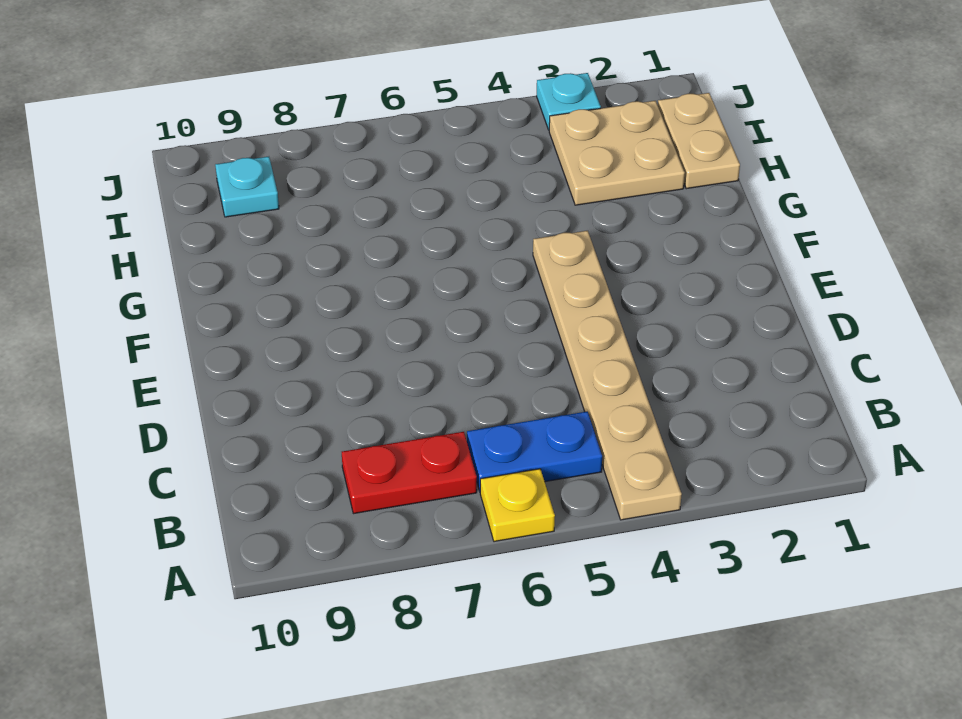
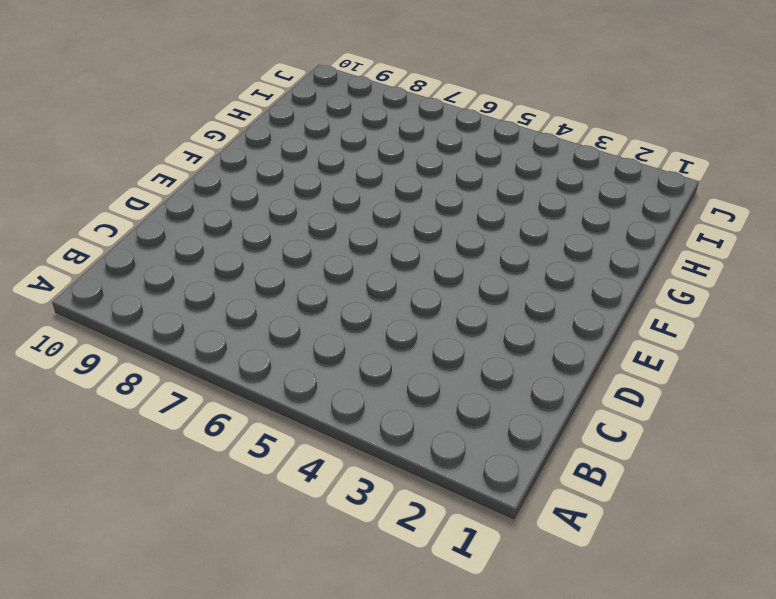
none -> tan 1x6 plate [533,231,682,520]
none -> yellow 1x1 plate [480,469,555,542]

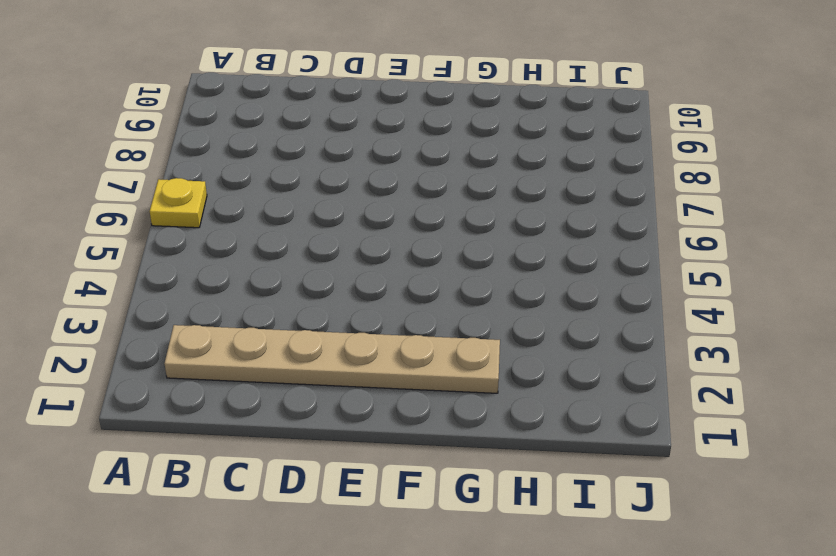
tan 1x6 plate [164,325,500,393] -> tan 1x6 plate moved to [533,231,682,520]
none -> blue 1x2 plate [467,412,602,491]
none -> red 1x2 plate [342,432,477,514]

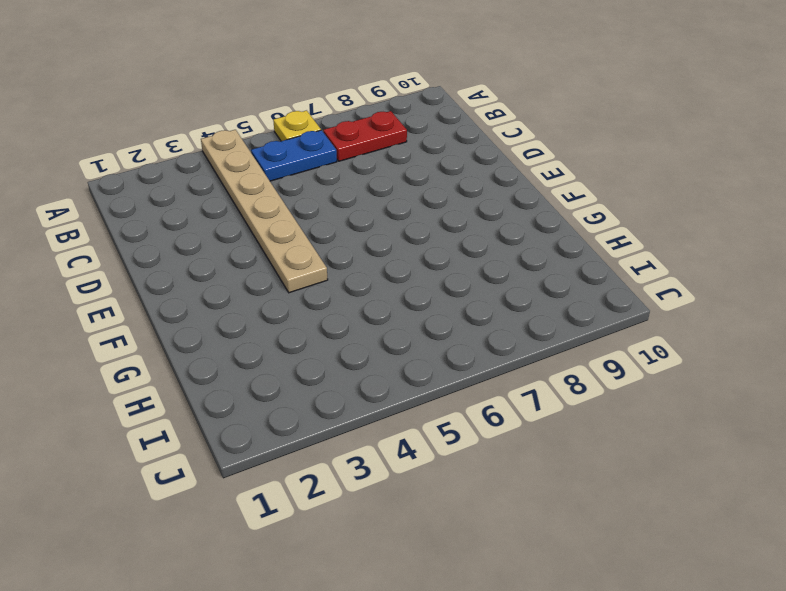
none -> tan 1x2 plate [658,93,740,189]
none -> tan 2x2 plate [549,101,685,205]

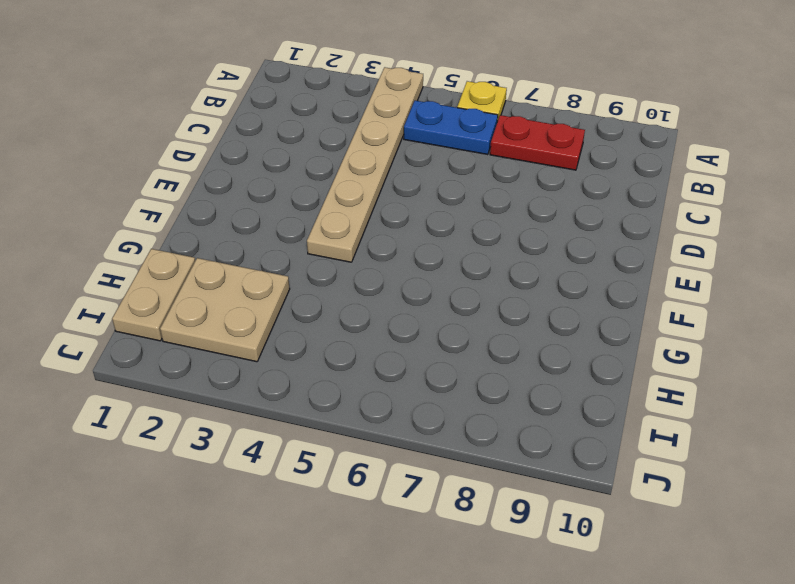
none -> cyan 1x1 plate [215,157,279,217]
none -> cyan 1x1 plate [537,73,601,130]

